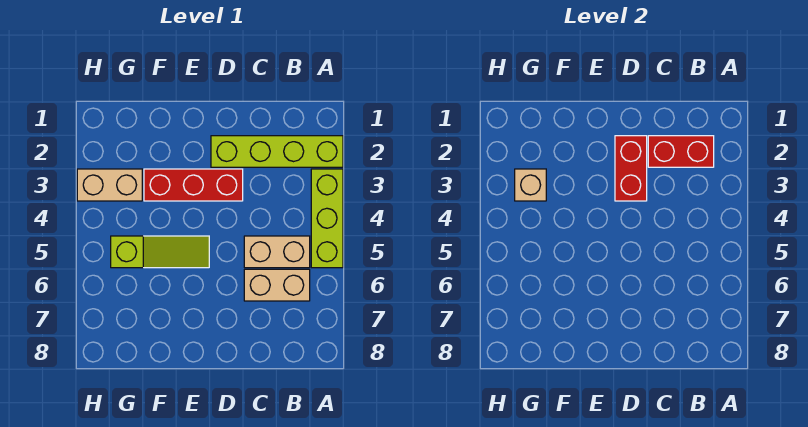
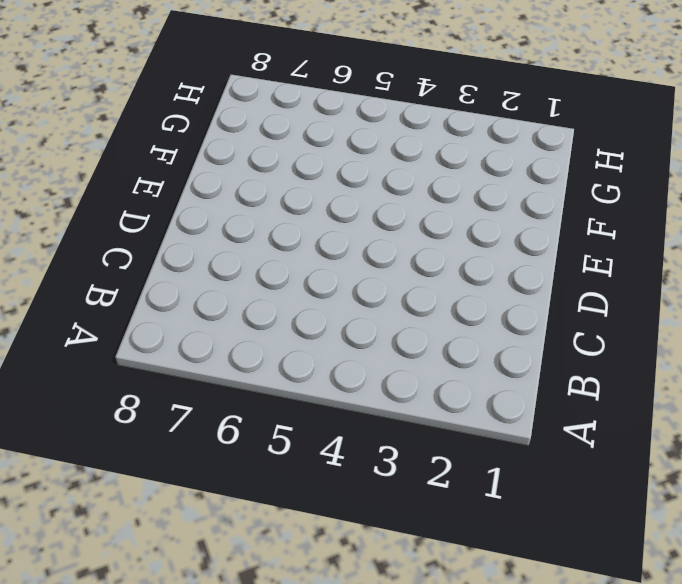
none -> lime 1x4 brick [211,136,343,167]
none -> lime 1x3 brick [311,169,343,268]

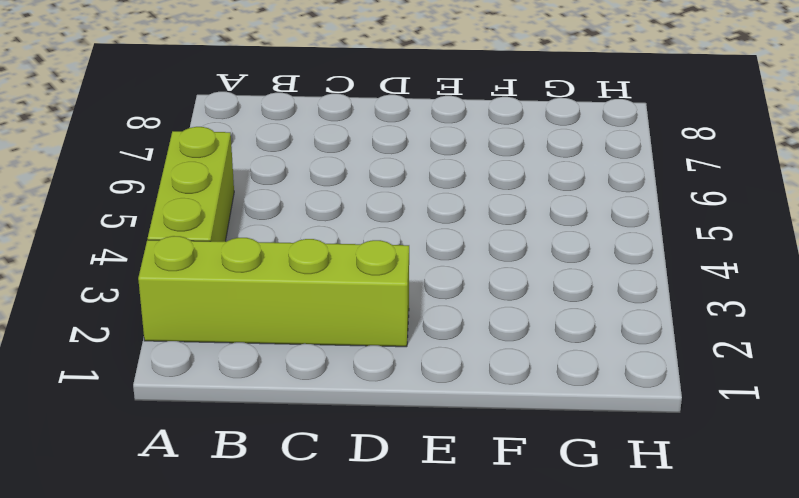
none -> tan 1x2 brick [244,236,310,268]
none -> tan 1x2 brick [244,269,310,301]

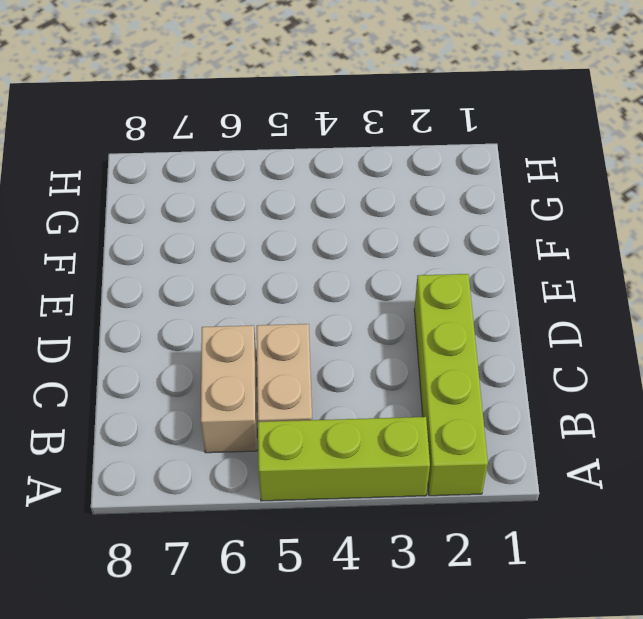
none -> red 1x3 brick [144,169,243,201]
none -> lime 1x3 slope [111,236,209,268]

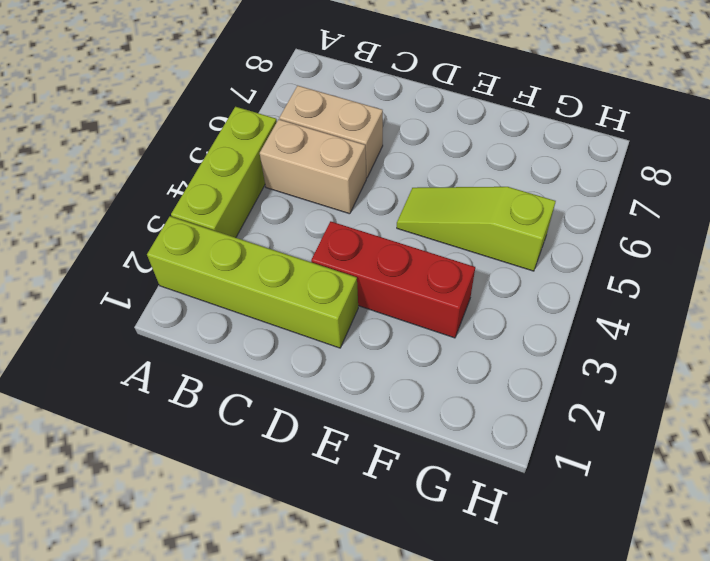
none -> tan 1x2 brick [77,169,142,201]
none -> red 1x2 brick [648,136,714,167]

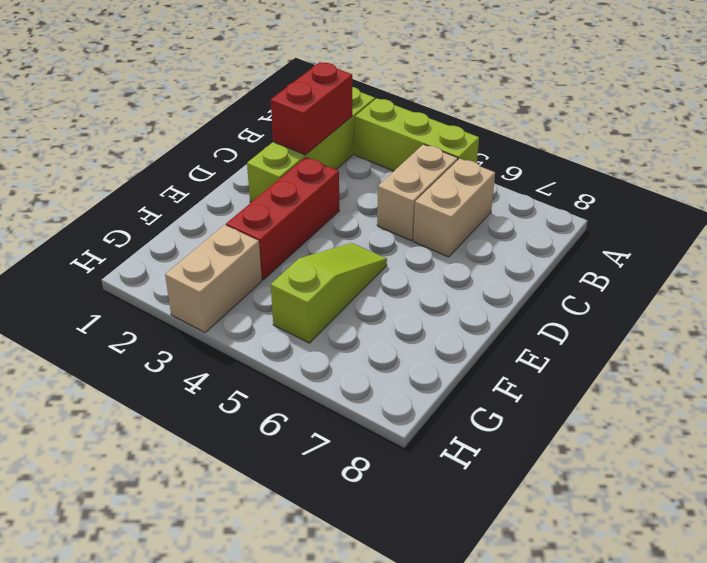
none -> red 1x2 brick [615,136,647,201]
none -> tan 1x1 brick [515,169,546,201]

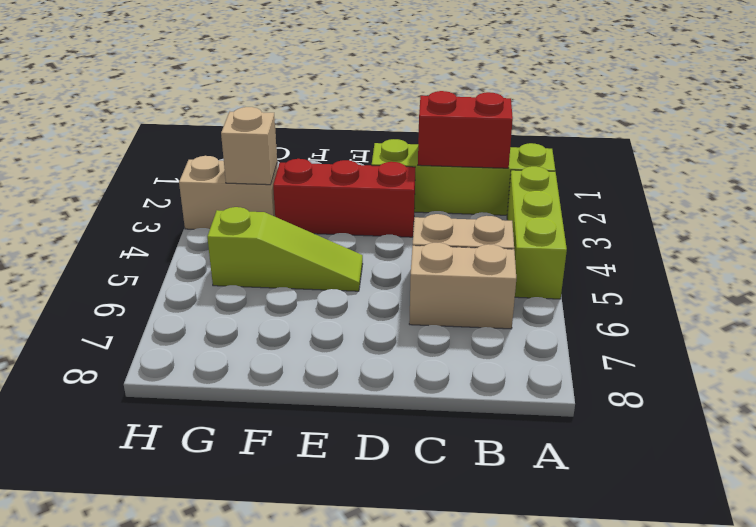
none -> red 1x2 brick [615,136,647,201]

